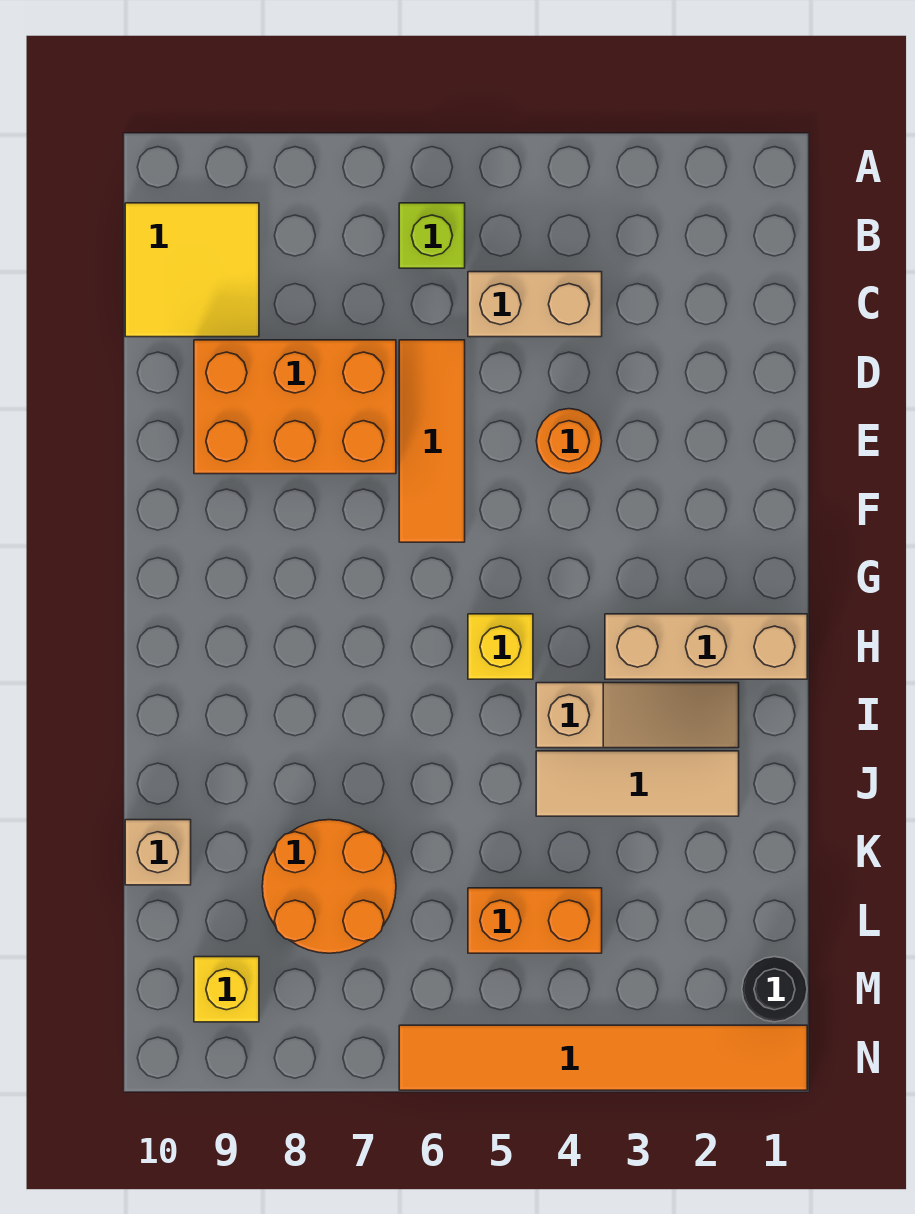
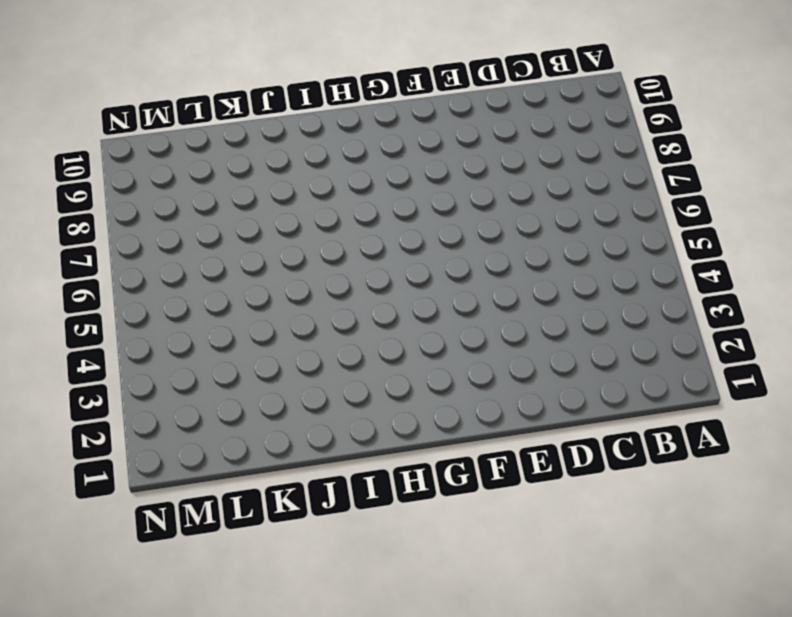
none -> lime 1x1 brick [399,203,465,268]
none -> yellow 2x2 tile [125,203,259,337]
none -> tan 1x2 brick [468,272,602,337]

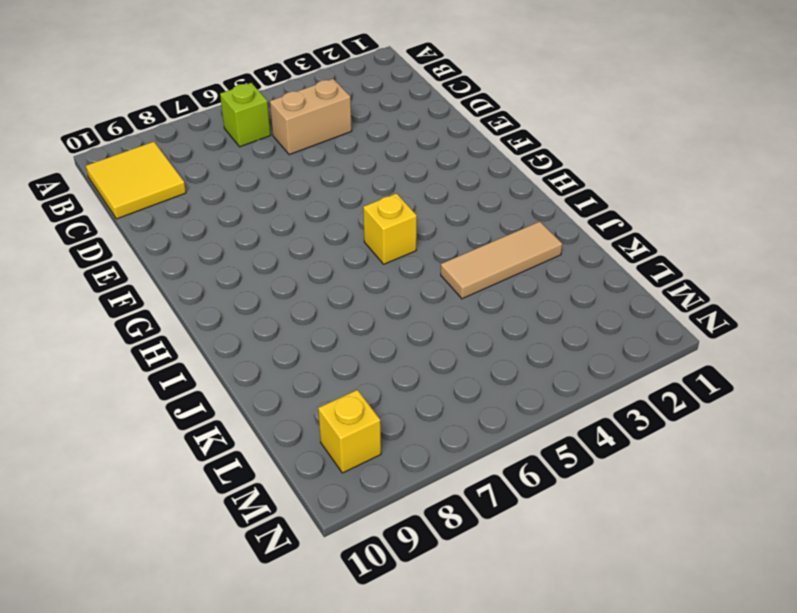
none -> orange 1x3 tile [399,340,465,542]
none -> orange 2x3 brick [194,340,396,474]
none -> orange 1x1 round brick [536,409,602,474]

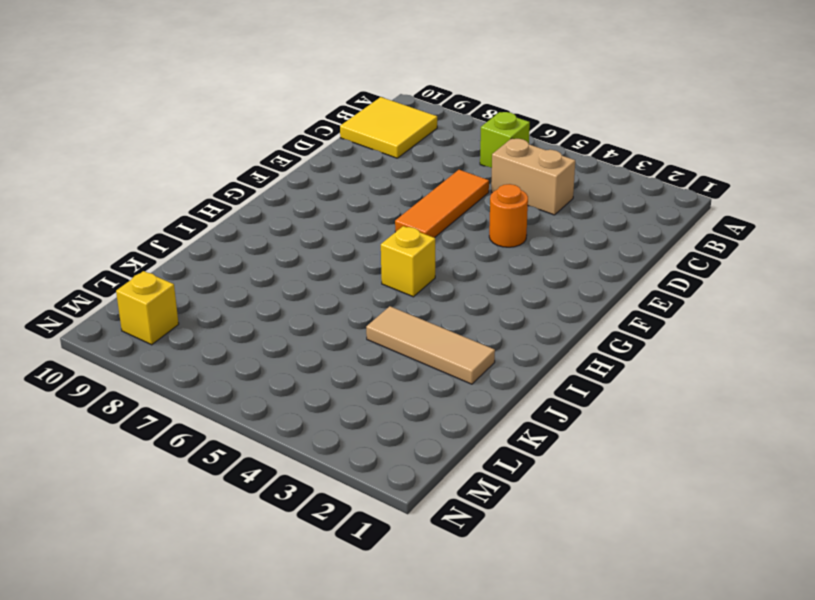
none -> orange 2x3 brick [194,340,396,474]
none -> tan 1x3 brick [605,614,807,679]
none -> tan 1x3 slope [536,683,739,748]

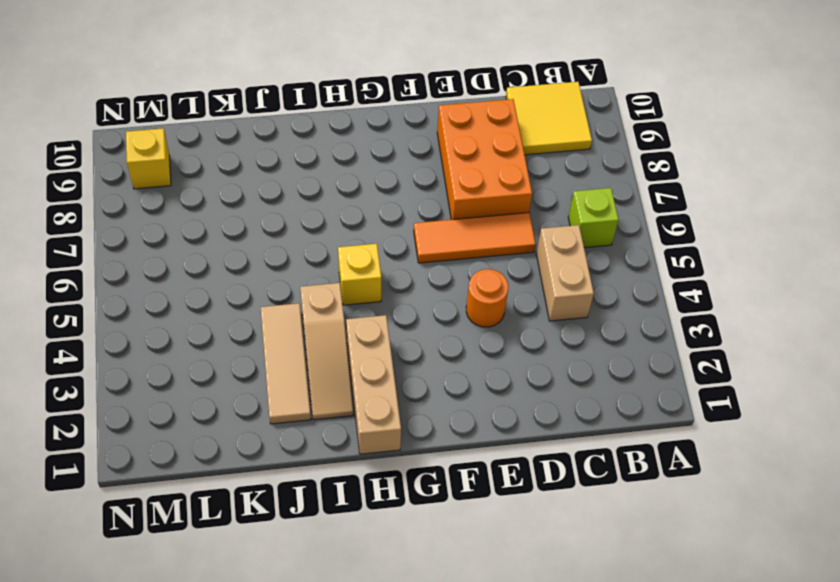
none -> orange 2x2 round brick [262,820,396,953]
none -> tan 1x1 brick [125,820,191,885]
none -> orange 1x2 brick [468,888,602,953]

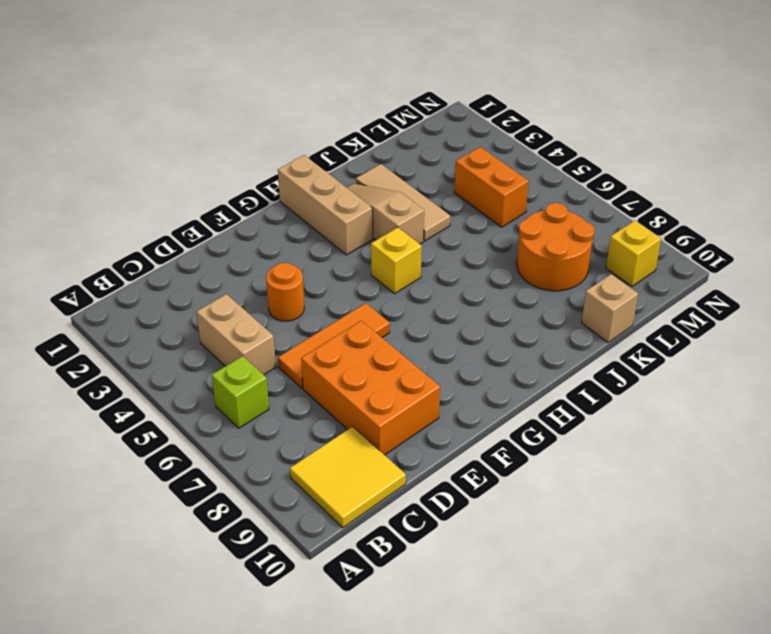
none -> black 1x1 round brick [742,957,807,1022]
none -> orange 1x6 tile [399,1025,807,1090]

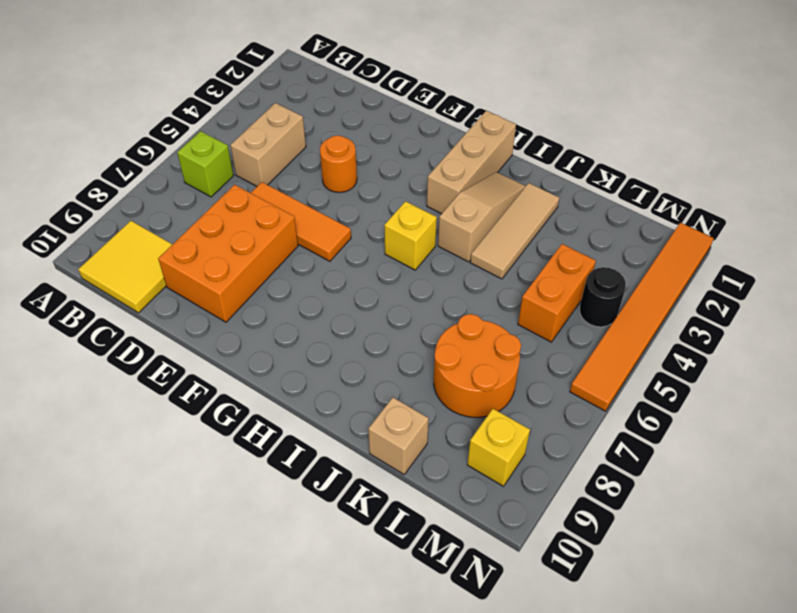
black 1x1 round brick [580,267,626,327] -> black 1x1 round brick moved to [742,957,807,1022]

